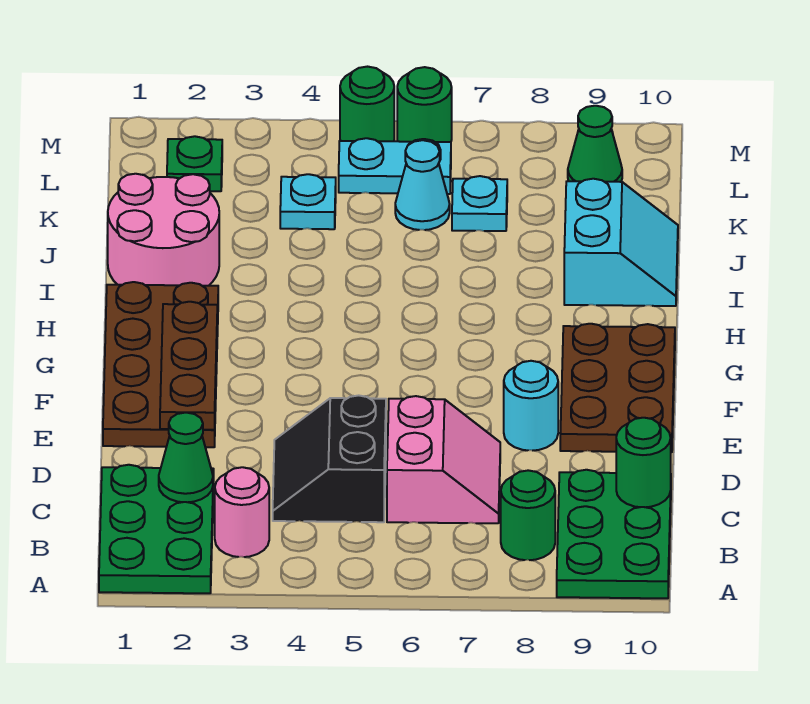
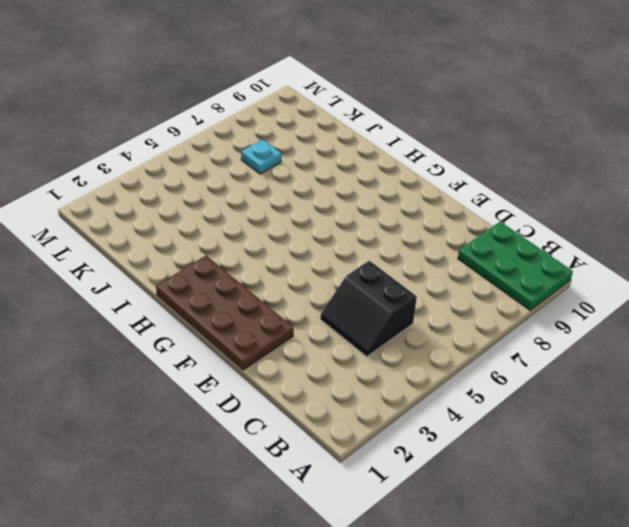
none -> green 2x3 plate [99,465,214,593]
none -> pink 1x1 round brick [215,467,269,557]
none -> green 1x1 round brick [501,470,555,560]

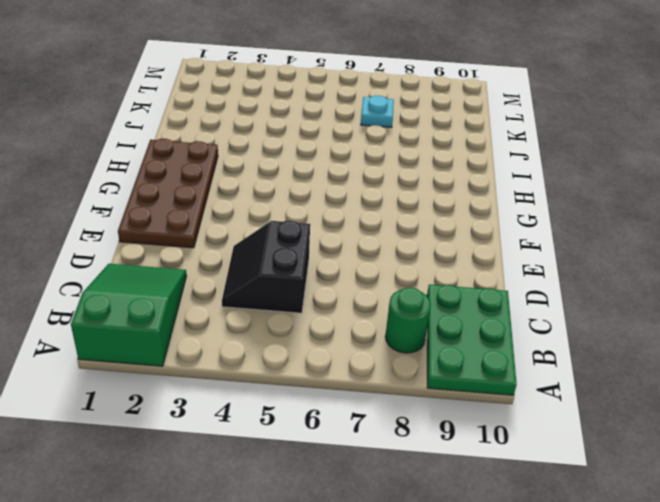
green 2x3 slope [71,264,187,366] -> green 2x3 plate [99,465,214,593]
none -> pink 1x1 round brick [215,467,269,557]
none -> pink 2x2 slope [387,396,500,523]
none -> cyan 1x1 round brick [504,361,558,451]

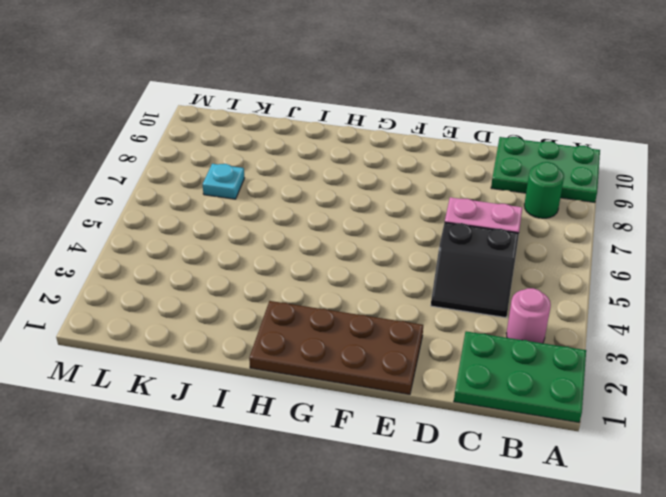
none -> cyan 1x1 round brick [504,361,558,451]
none -> brown 2x3 plate [560,324,675,452]
none -> pink 2x2 round brick [108,174,219,286]

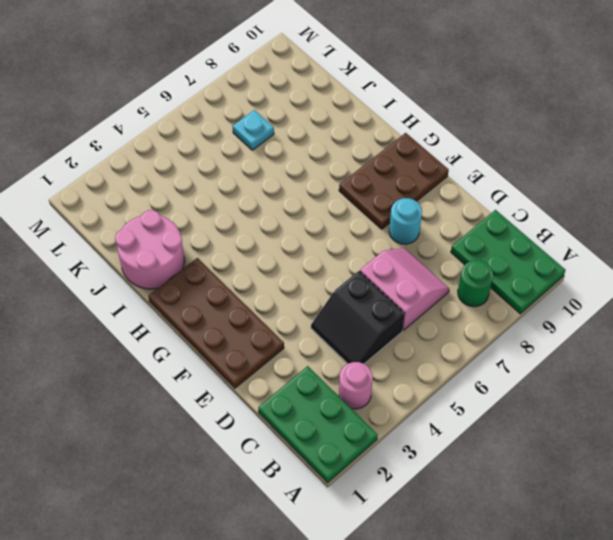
brown 2x3 plate [339,133,449,229] -> brown 2x3 plate turned to [560,324,675,452]
none -> cyan 2x2 slope [564,179,678,306]
none -> cyan 1x1 plate [280,174,336,229]
none -> cyan 1x1 cone [395,140,450,230]

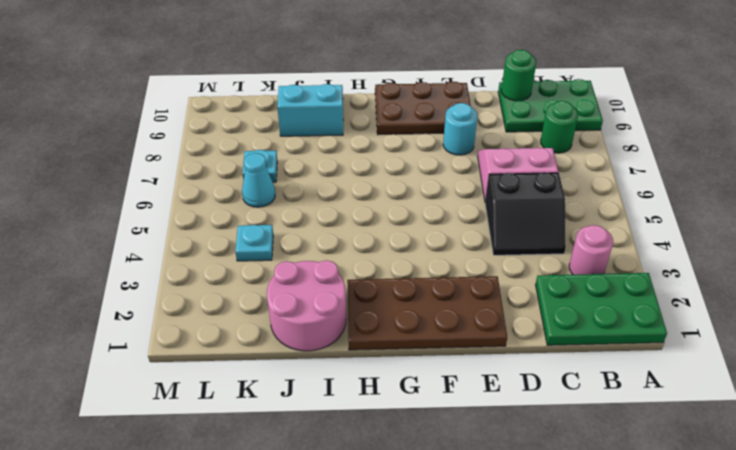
none -> green 1x1 plate [167,136,222,191]
none -> cyan 1x2 plate [339,138,451,194]
none -> green 1x1 cone [568,106,622,182]

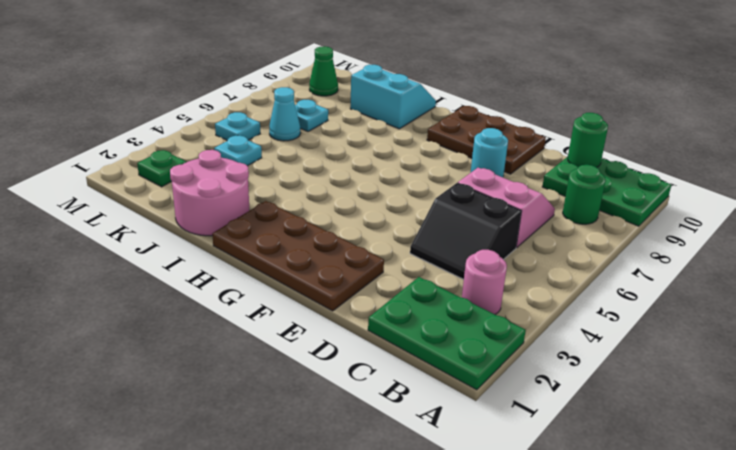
cyan 1x1 plate [215,112,260,140] -> cyan 1x2 plate [339,138,451,194]
none -> green 1x1 round brick [340,67,394,141]
none -> green 1x1 round brick [397,67,452,142]
none -> green 1x1 cone [159,413,213,502]

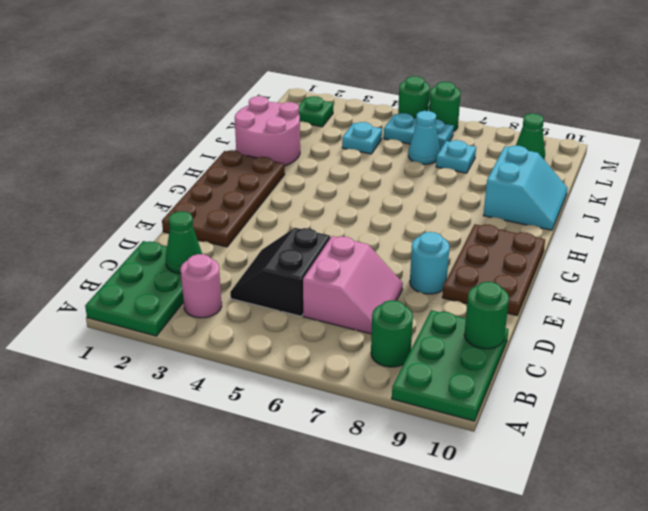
none -> brown 1x3 plate [160,302,217,430]

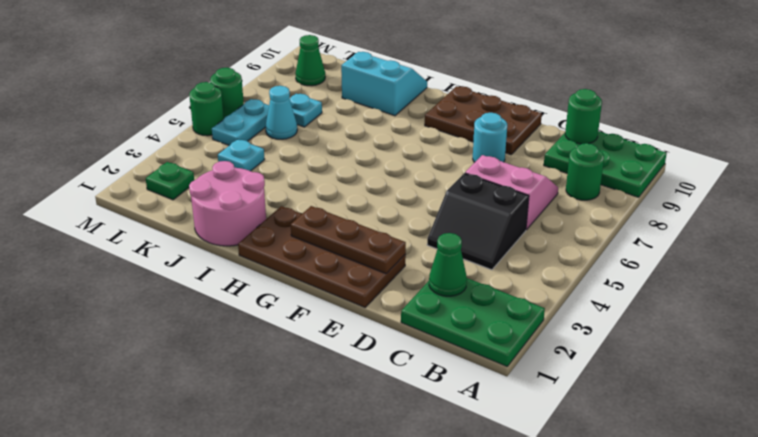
none -> pink 1x1 round brick [215,467,269,557]

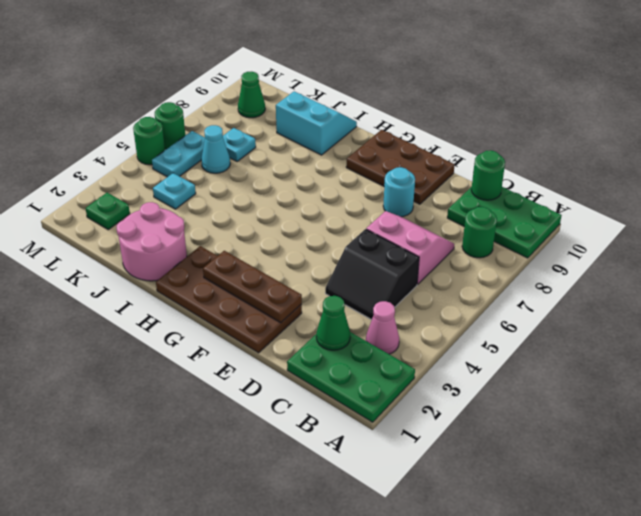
pink 1x1 cone [366,301,399,354] -> pink 1x1 round brick [215,467,269,557]

